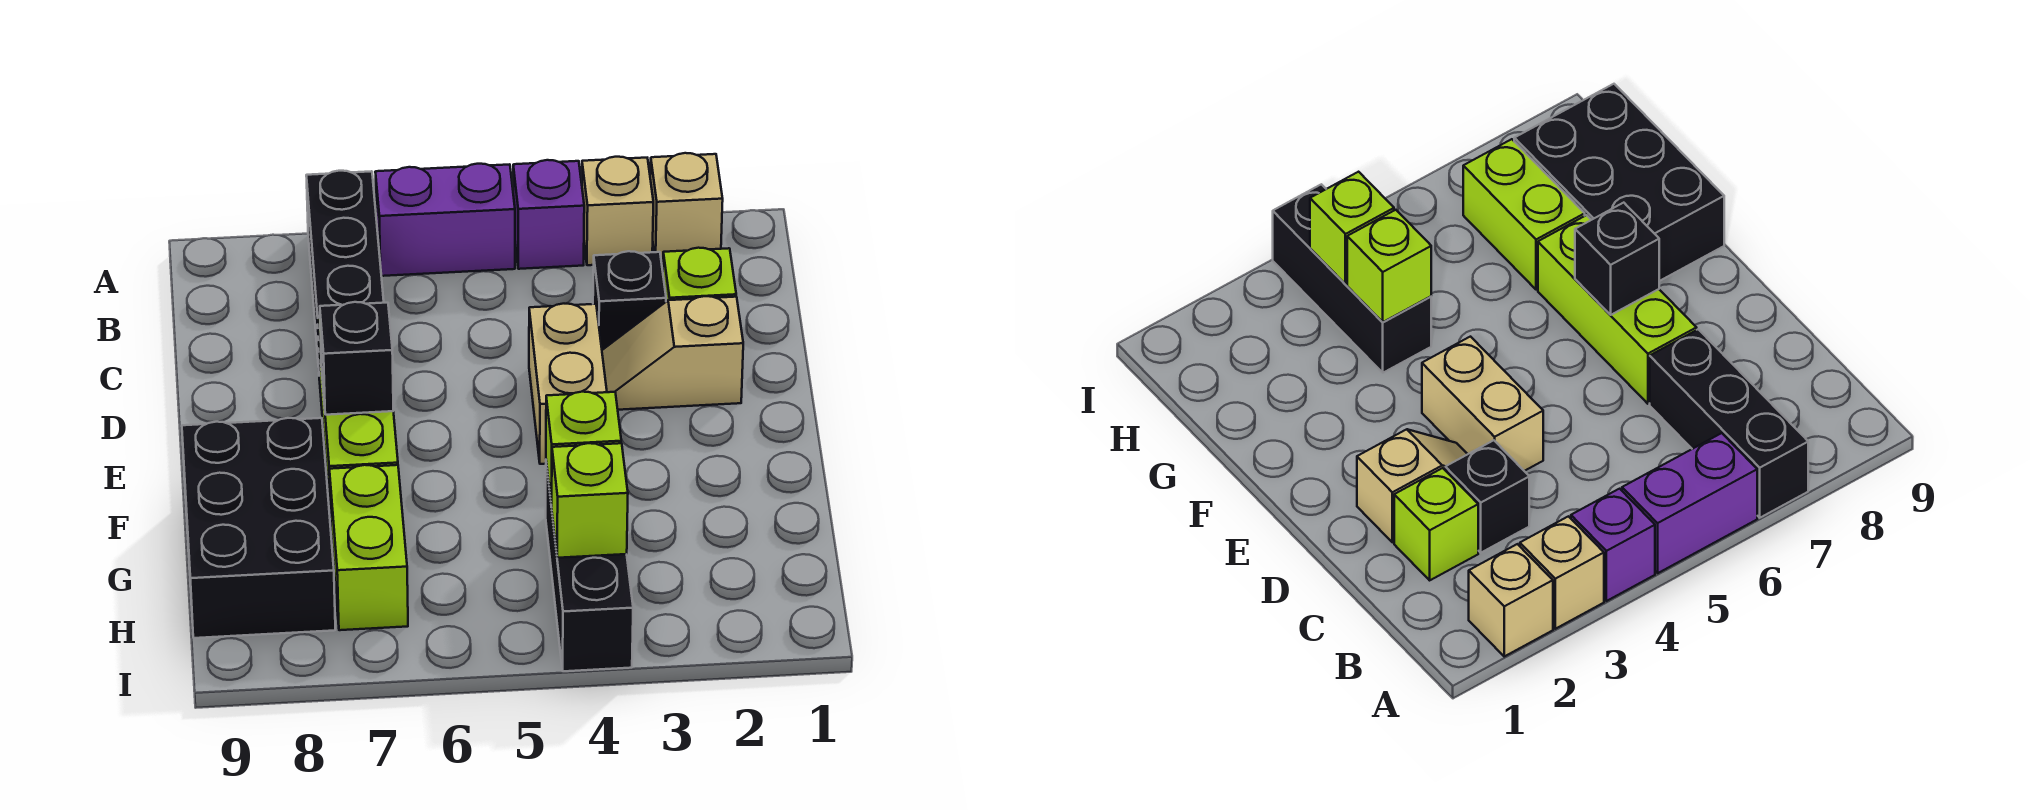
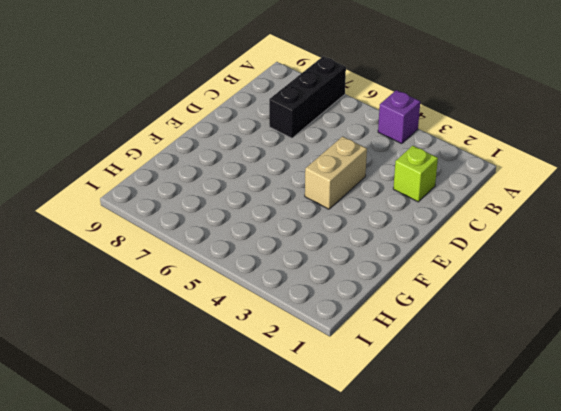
none -> tan 1x1 brick [650,153,723,262]
none -> tan 1x1 brick [582,157,653,265]
none -> purple 1x2 brick [375,164,515,276]

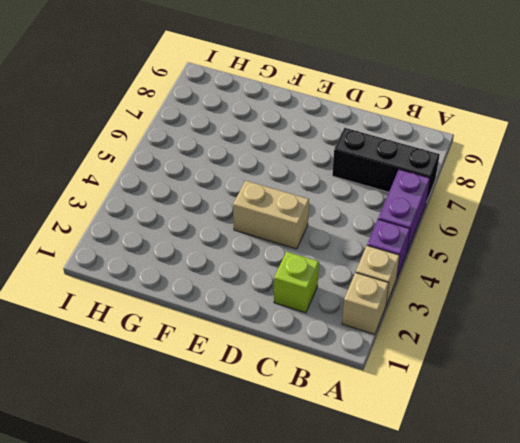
none -> black 1x1 brick [593,251,666,350]
none -> tan 1x2 slope [602,296,743,410]
none -> lime 1x3 brick [318,318,398,521]

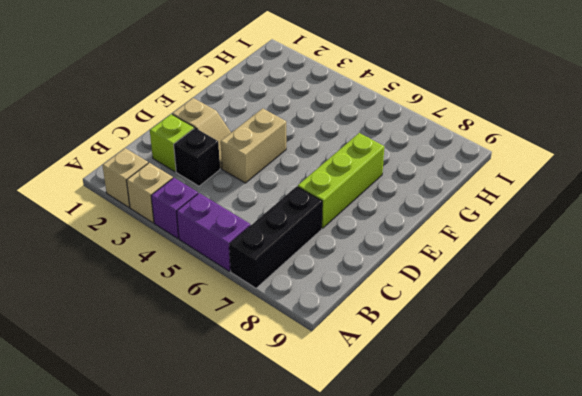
none -> black 2x3 brick [182,418,335,638]
none -> black 1x3 brick [546,462,633,671]
none -> lime 1x2 brick [329,465,408,630]

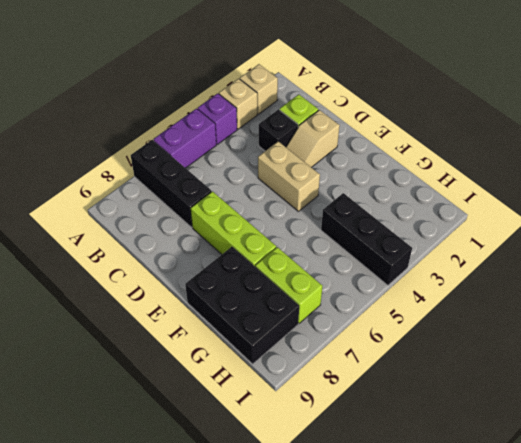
none -> black 1x1 brick [320,302,393,415]
none -> lime 1x1 brick [546,392,621,505]
none -> lime 1x1 brick [551,443,628,558]

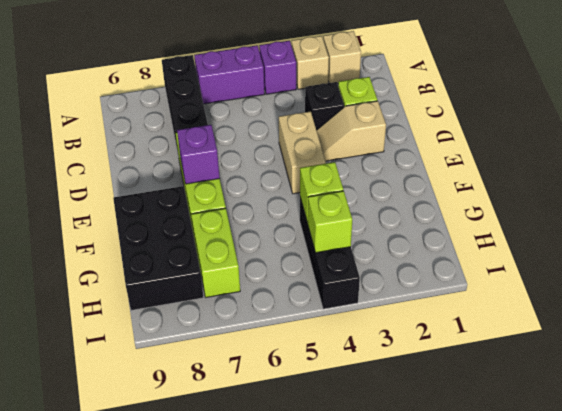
purple 1x1 brick [177,125,220,184] -> black 1x1 brick [320,302,393,415]

